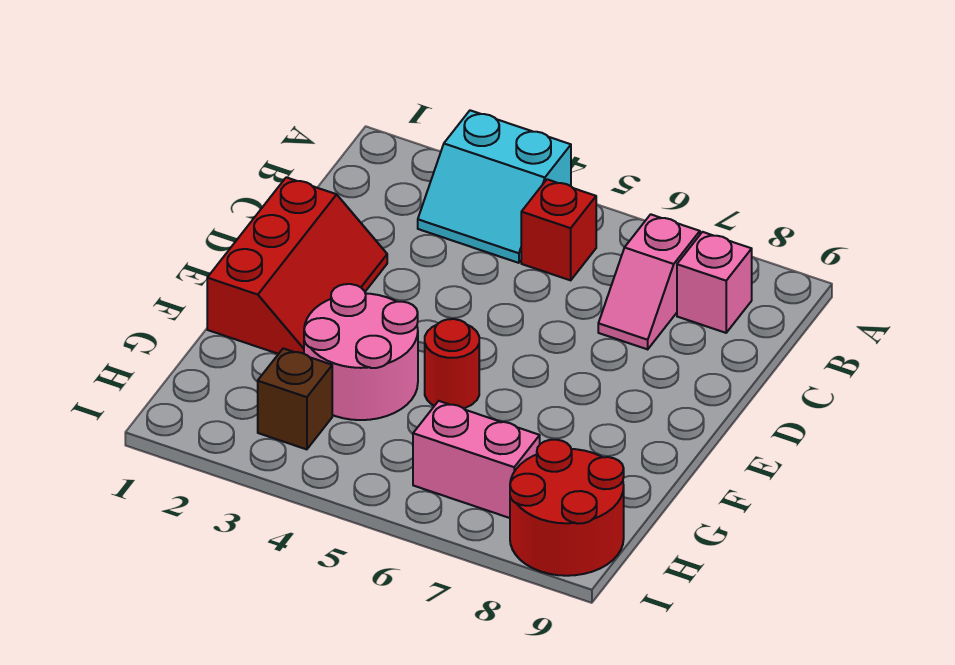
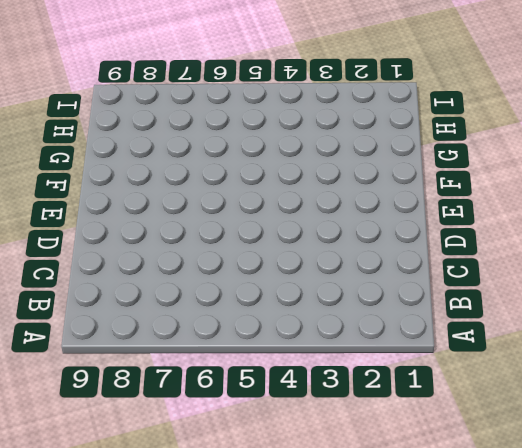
none -> cyan 2x2 slope [418,110,571,263]
none -> red 1x1 brick [521,179,597,280]

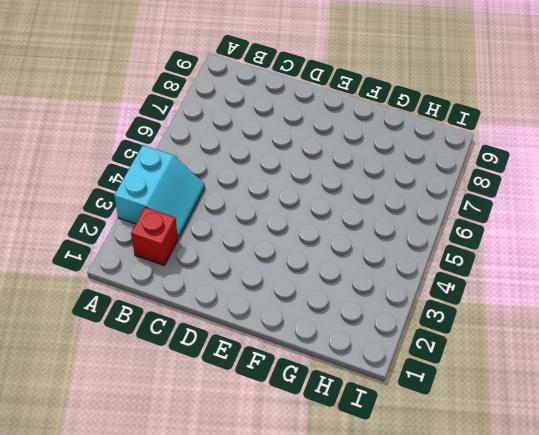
red 1x1 brick [131,207,178,266] -> red 1x1 brick moved to [521,179,597,280]
none -> pink 1x2 slope [598,214,700,349]
none -> pink 1x1 brick [677,232,752,333]

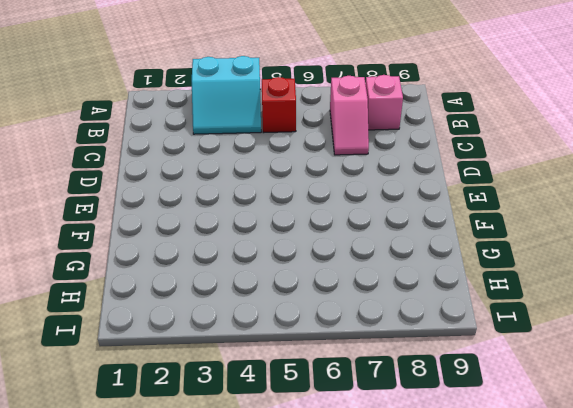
none -> red 2x3 slope [207,177,387,354]
none -> pink 2x2 round brick [304,284,418,420]

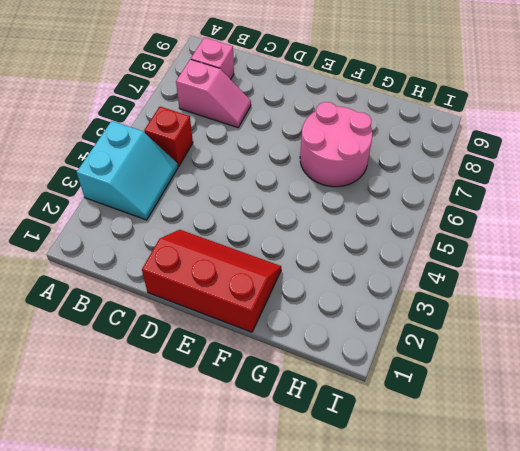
pink 2x2 round brick [300,102,372,187] -> pink 2x2 round brick moved to [304,284,418,420]
none -> red 1x1 round brick [425,319,479,408]
none -> brown 1x1 brick [258,348,332,449]

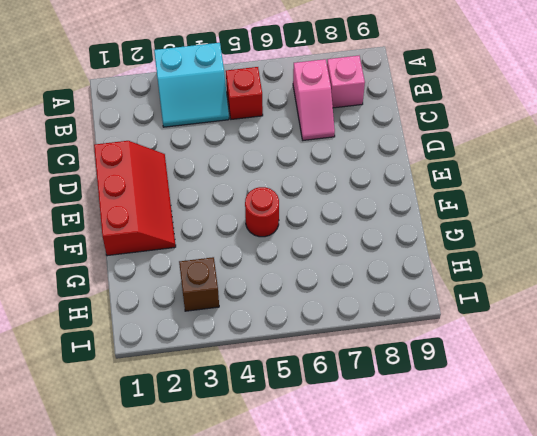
none -> pink 2x2 round brick [304,284,418,420]
none -> pink 1x2 brick [413,401,540,518]

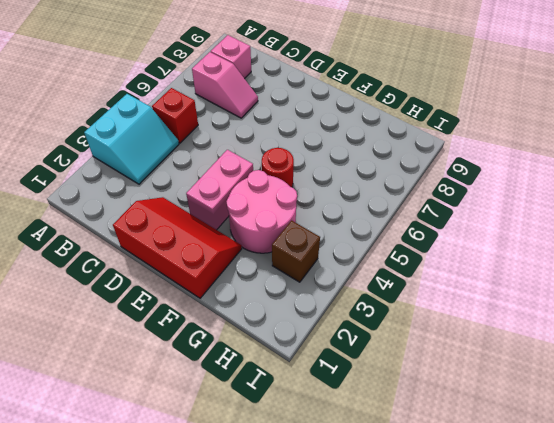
pink 1x2 brick [186,150,253,230] -> pink 1x2 brick moved to [413,401,540,518]
none -> red 2x2 round brick [510,440,624,576]

